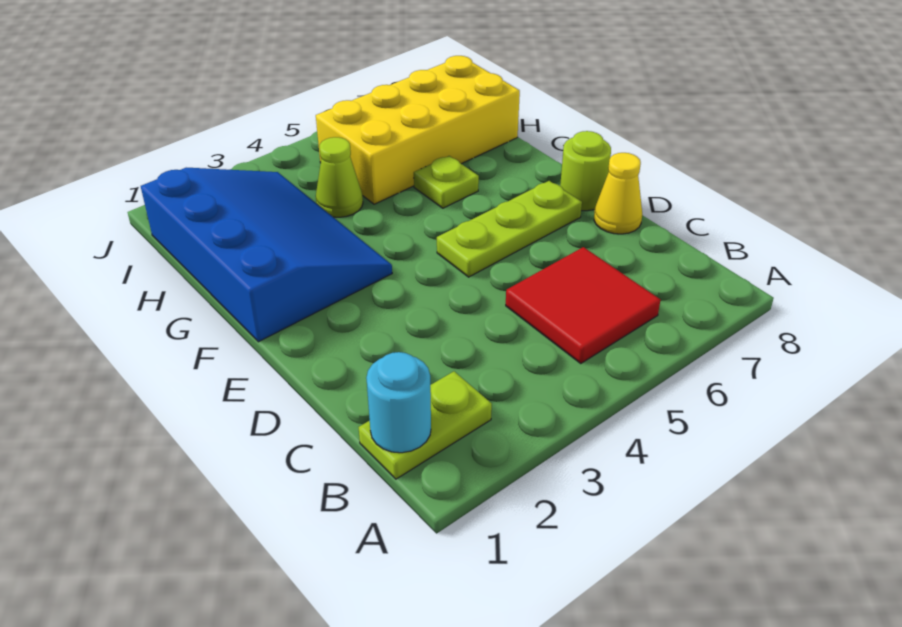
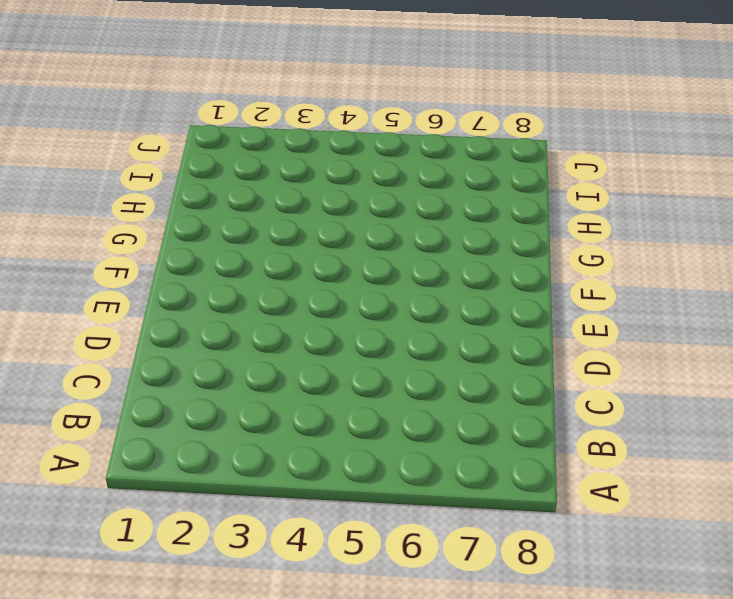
none -> lime 1x2 plate [358,371,492,479]
none -> red 2x2 tile [506,247,660,363]

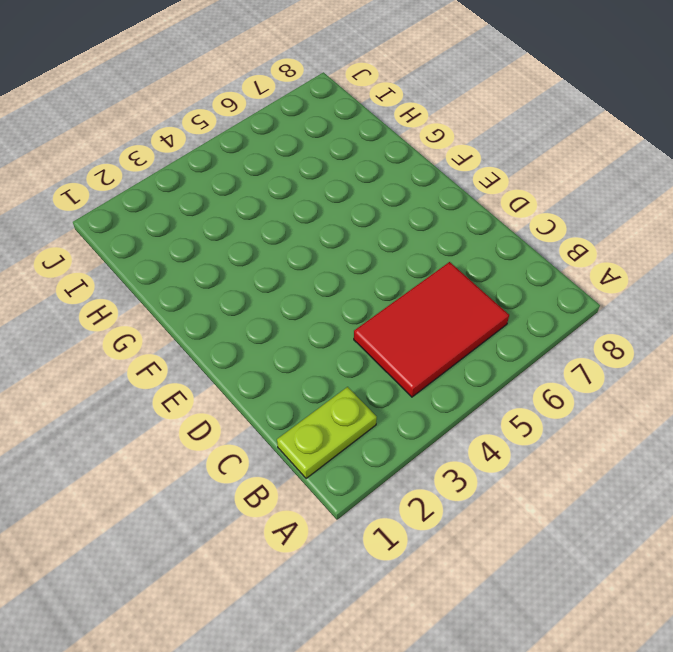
red 2x3 tile [354,262,509,397] -> red 2x2 tile [506,247,660,363]
none -> yellow 1x1 cone [594,153,642,234]
none -> lime 1x3 plate [437,181,582,277]

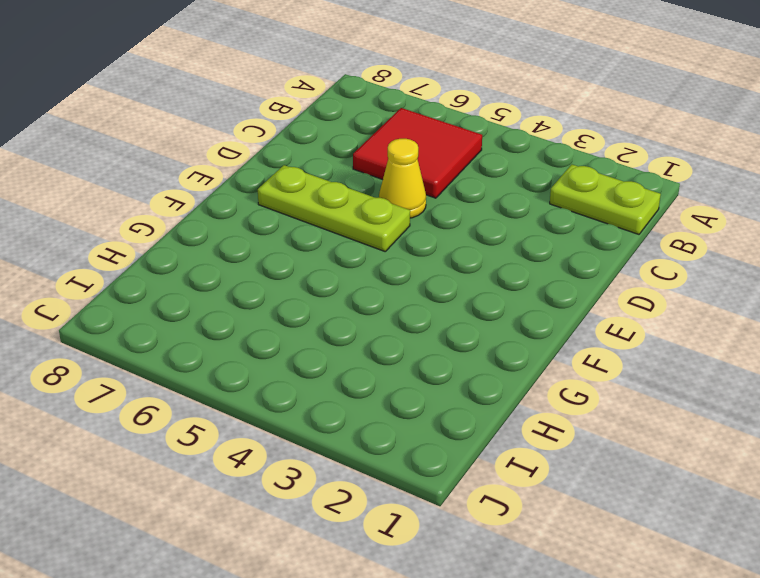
yellow 1x1 cone [379,139,426,218] -> yellow 1x1 cone moved to [594,153,642,234]
none -> lime 1x1 round brick [560,131,611,211]
none -> blue 3x4 slope [141,168,392,342]

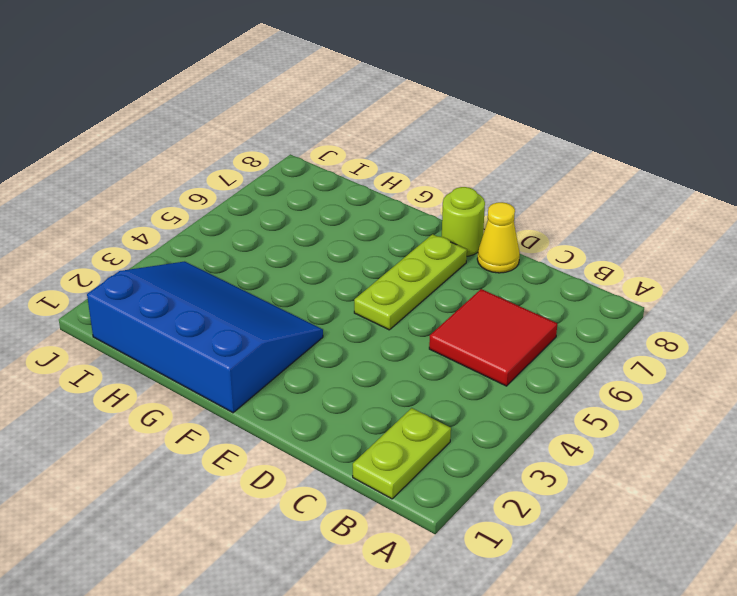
none -> lime 1x1 plate [414,156,479,208]
none -> lime 1x1 cone [316,137,363,217]

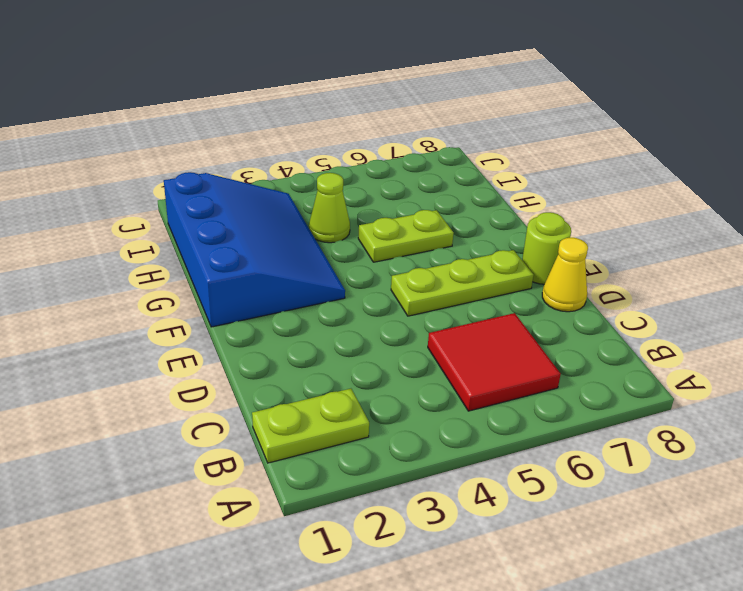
lime 1x2 plate [358,210,454,262] -> lime 1x1 plate [414,156,479,208]
none -> yellow 2x4 brick [316,56,520,204]
none -> cyan 1x1 round brick [366,352,431,453]

